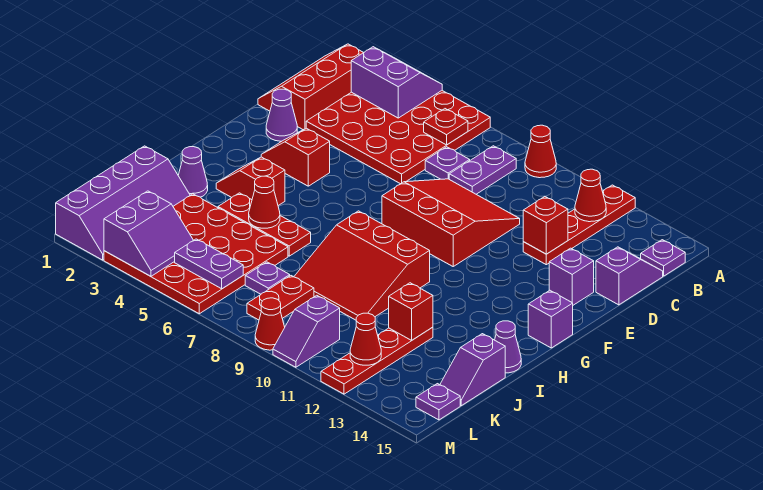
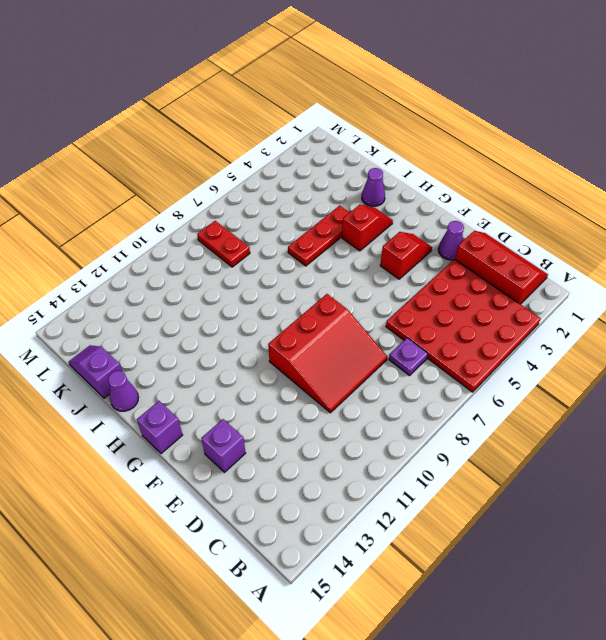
none -> red 1x1 cone [525,125,556,178]
none -> red 1x4 plate [523,185,635,265]
none -> purple 1x2 plate [449,146,516,194]
none -> purple 1x1 plate [641,240,685,276]

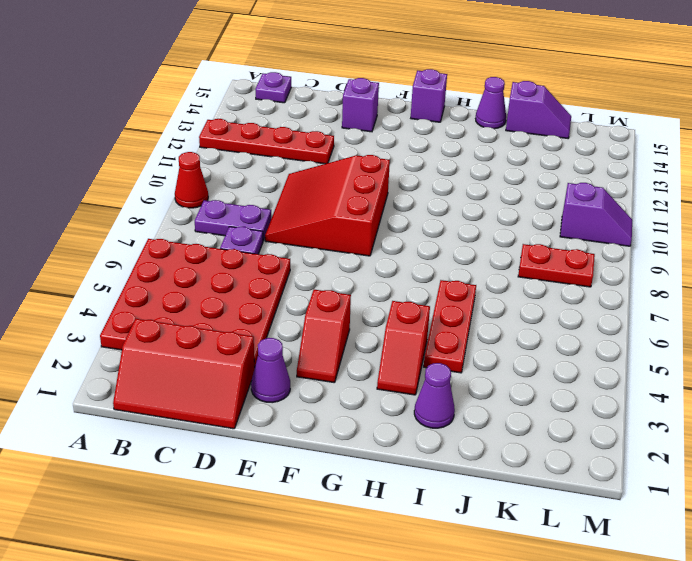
none -> purple 1x2 slope [596,247,663,305]
none -> red 3x3 slope [294,211,430,320]
none -> purple 2x4 slope [56,146,190,260]
none -> red 4x4 plate [104,194,288,314]

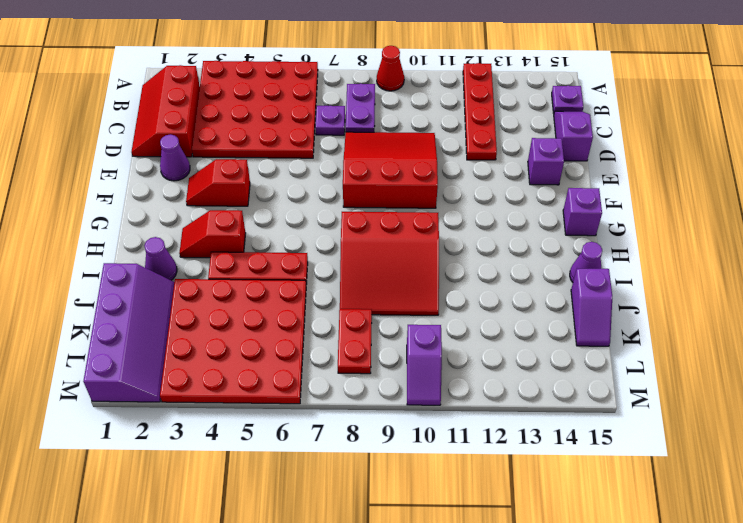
none -> red 1x4 plate [321,327,433,394]
none -> purple 1x1 plate [245,262,290,294]
none -> purple 1x1 plate [416,384,460,420]
none -> red 1x1 cone [255,298,285,350]

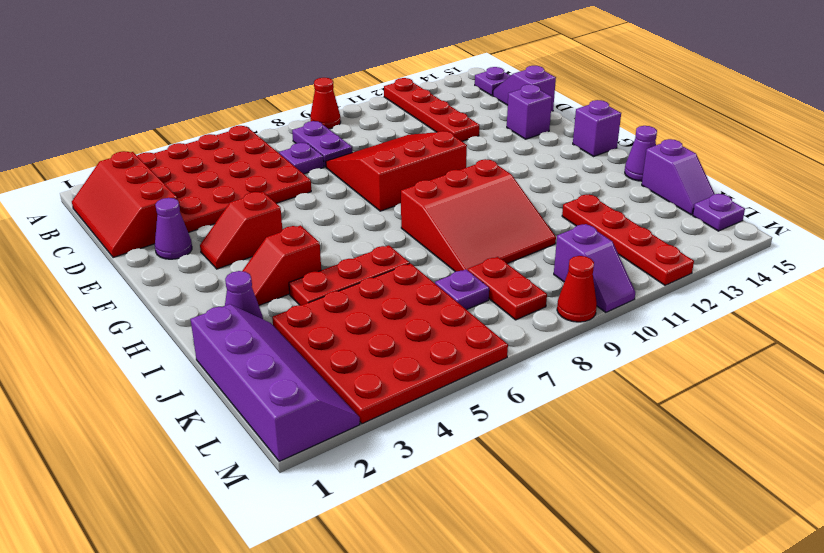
none -> purple 2x2 slope [351,47,442,118]
none -> red 1x1 plate [424,109,468,145]
none -> red 1x1 cone [575,169,606,222]
none -> red 1x1 brick [523,196,568,254]

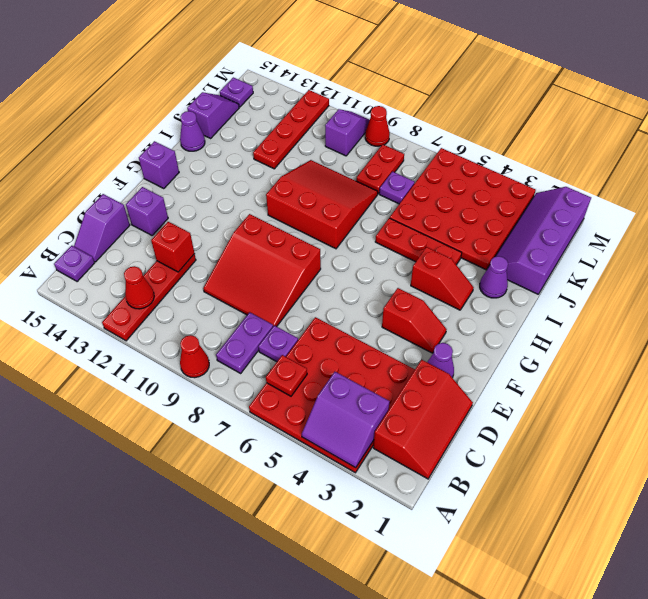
none -> red 1x1 cone [249,176,280,228]
none -> red 1x1 brick [389,283,433,340]
none -> purple 2x2 slope [104,191,193,276]
none -> purple 1x2 plate [175,239,243,289]

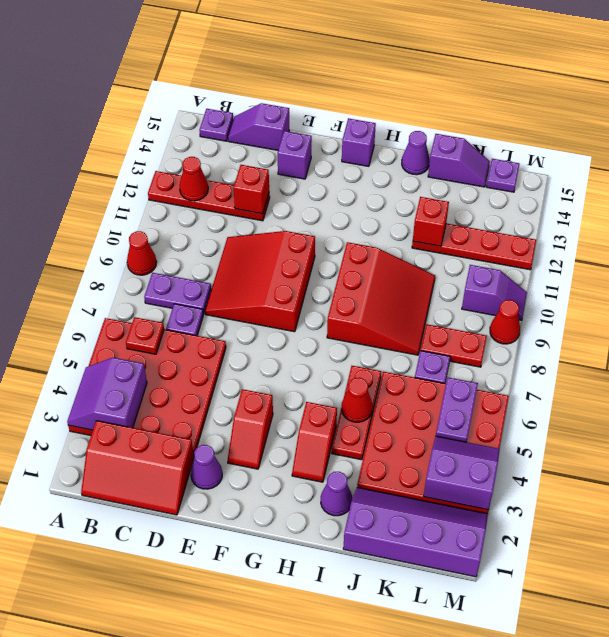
none -> red 1x1 cone [350,313,381,365]

